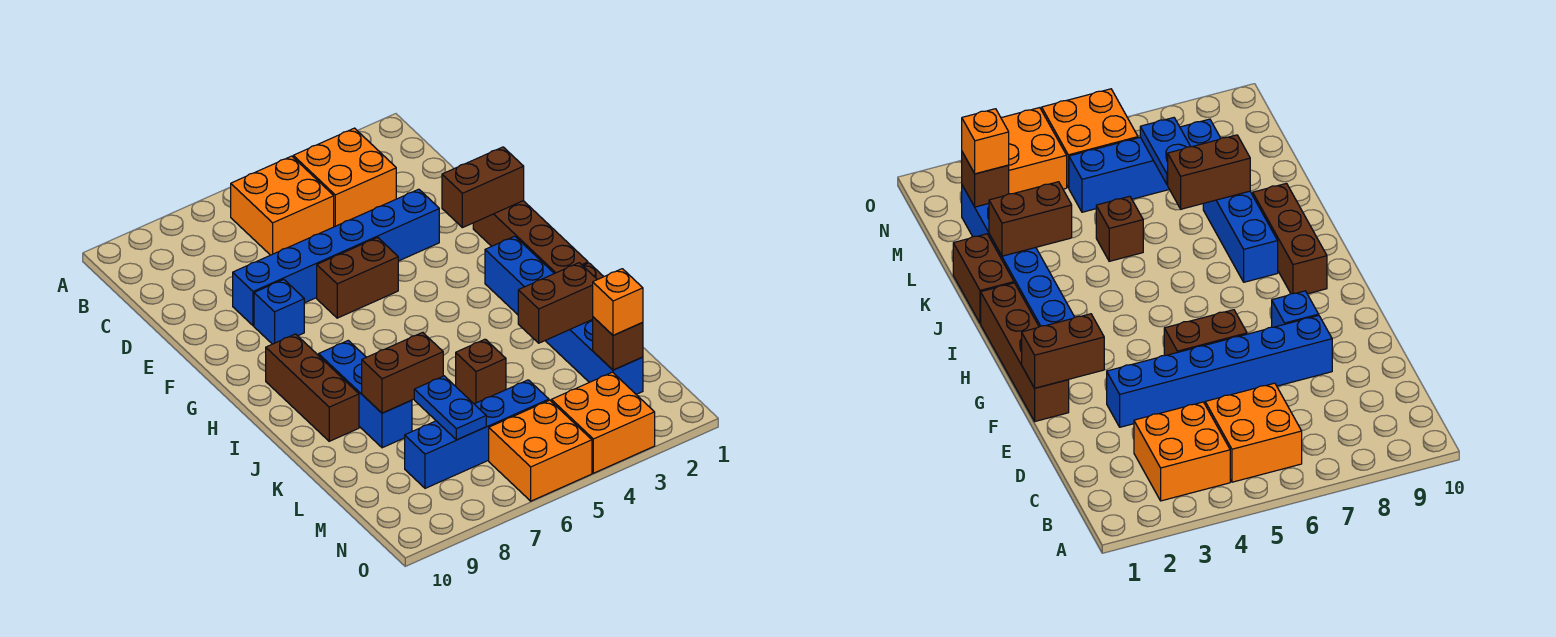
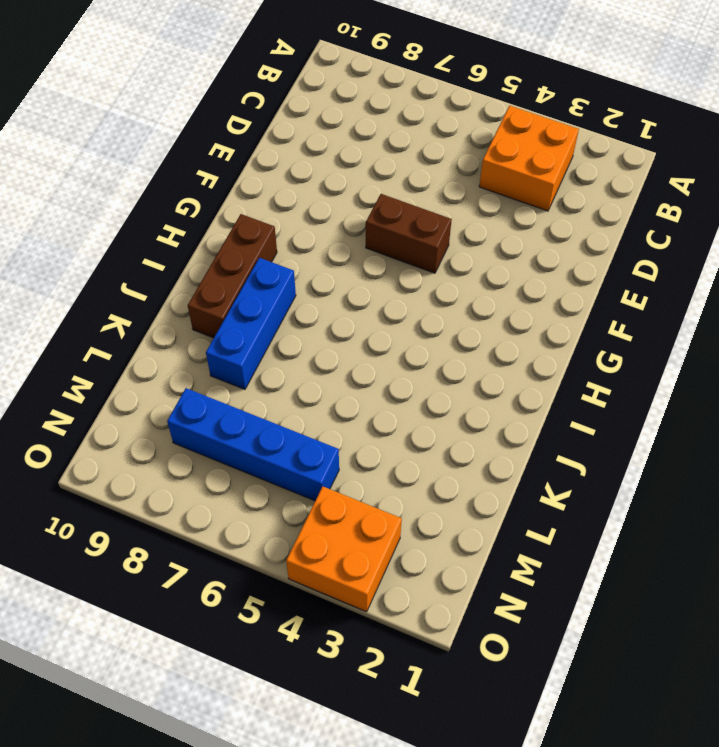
none -> orange 2x2 brick [231,156,334,255]
none -> blue 1x6 brick [233,189,439,326]
none -> brown 1x4 brick [473,201,588,274]

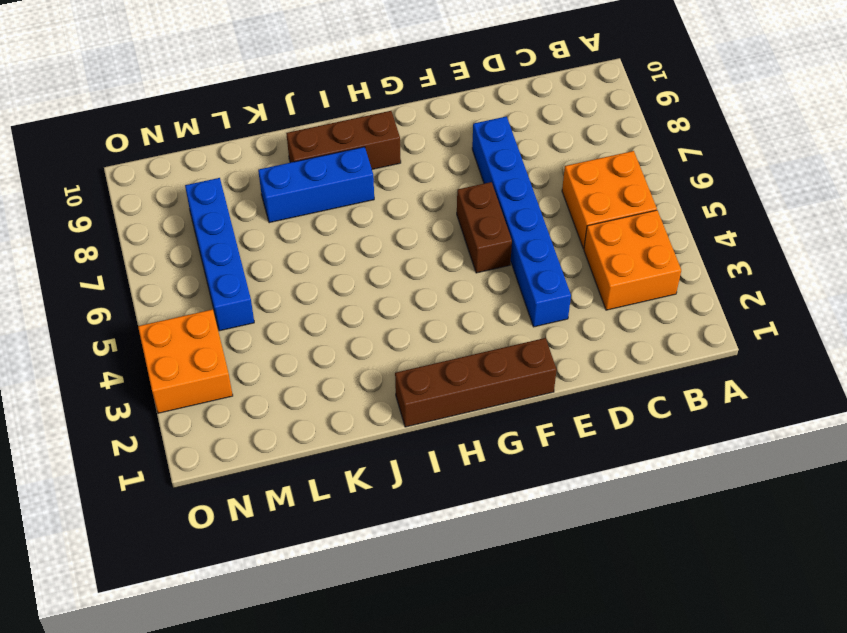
none -> blue 1x1 brick [254,279,304,344]
none -> blue 1x6 brick [485,236,643,395]
none -> brown 1x2 brick [953,234,1014,323]

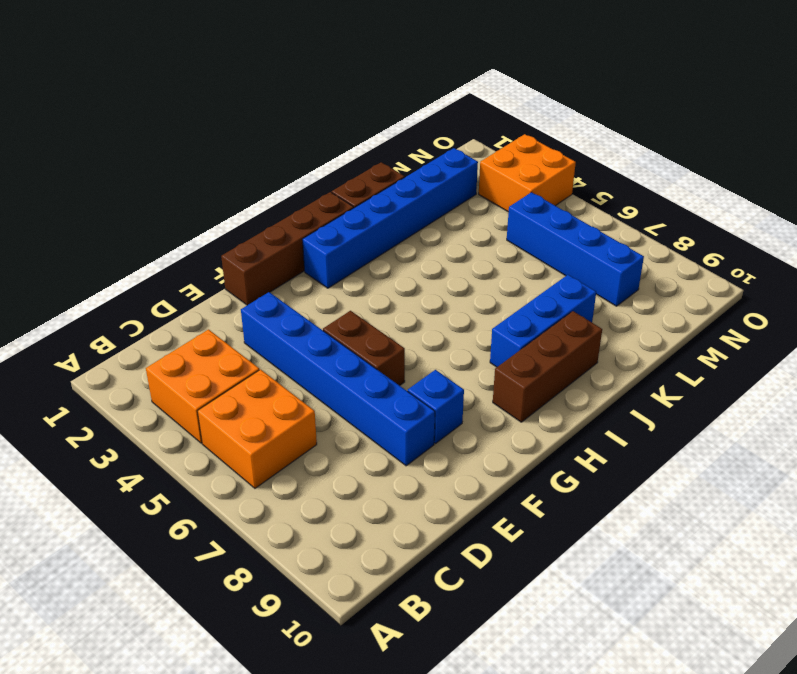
none -> brown 1x1 brick [456,339,506,404]
none -> orange 2x2 brick [489,400,592,501]
none -> brown 1x2 brick [442,147,524,228]

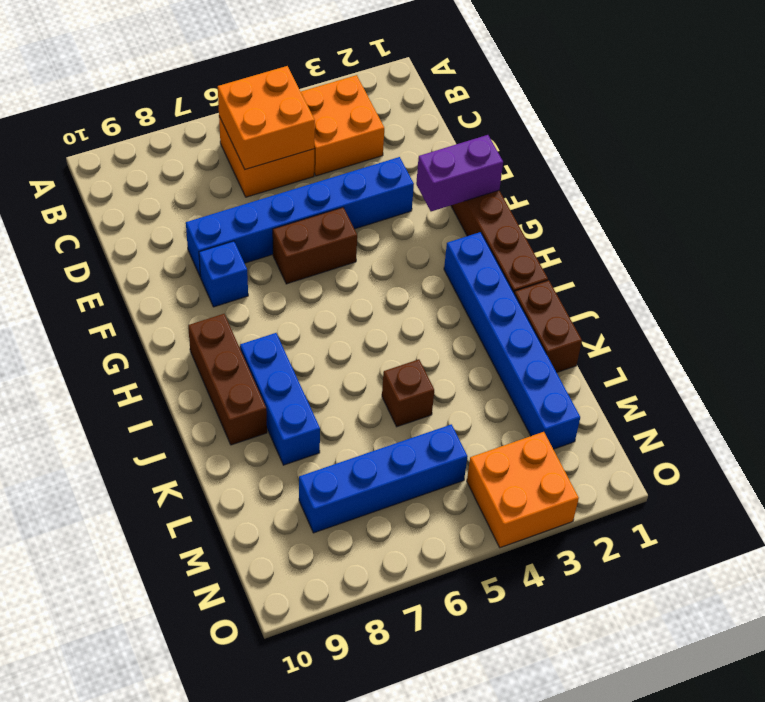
orange 2x2 brick [218,66,315,169] -> orange 2x2 brick moved to [489,400,592,501]
purple 1x2 brick [416,135,503,211] -> brown 1x2 brick [442,147,524,228]
none -> brown 1x2 brick [518,263,597,343]
none -> brown 1x2 brick [362,332,443,413]
none -> blue 1x2 plate [414,376,486,440]

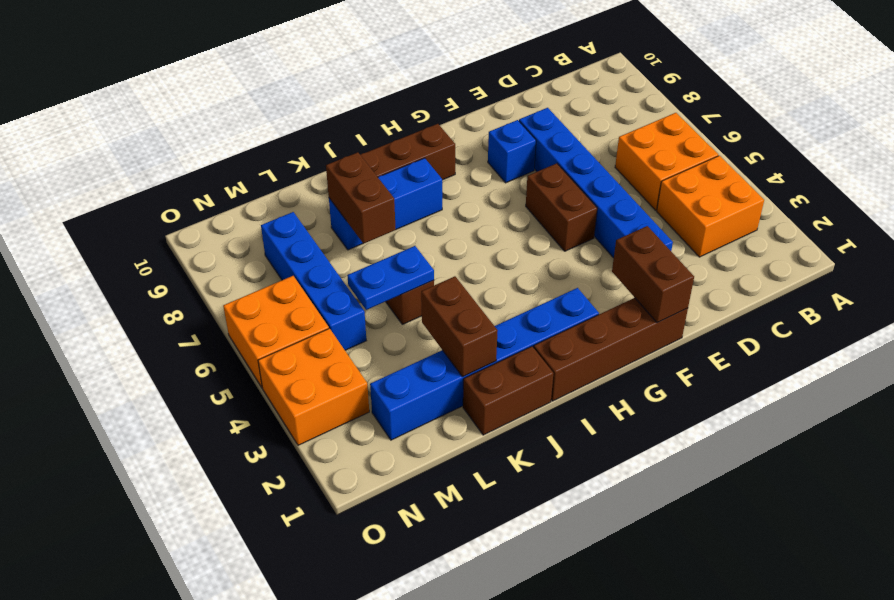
blue 1x2 plate [347,246,434,310] -> blue 1x2 plate moved to [414,376,486,440]
none -> brown 1x1 brick [593,317,643,370]
none -> orange 1x1 brick [593,269,643,335]

